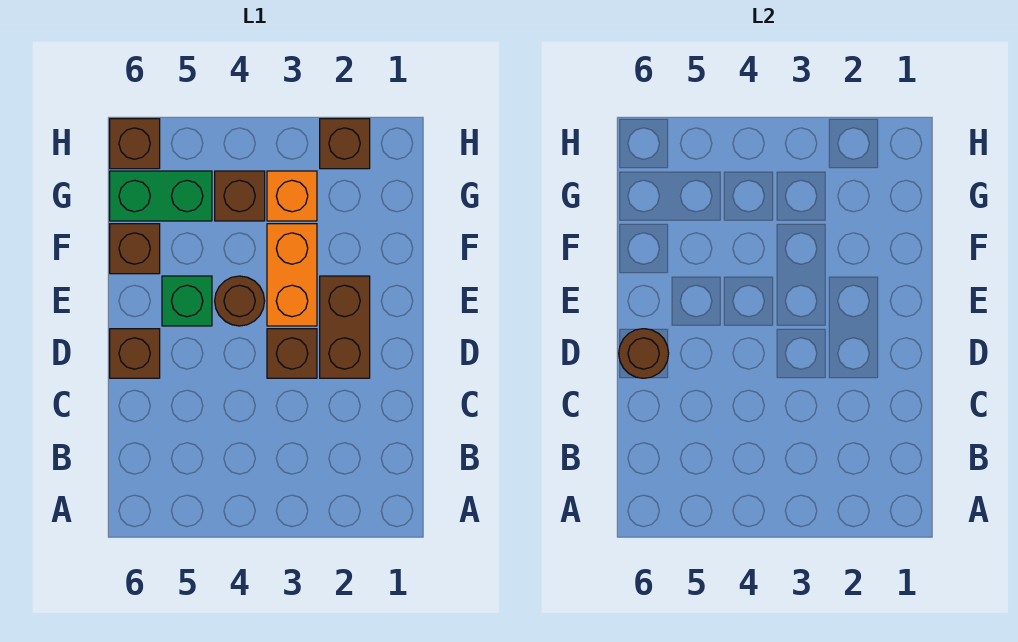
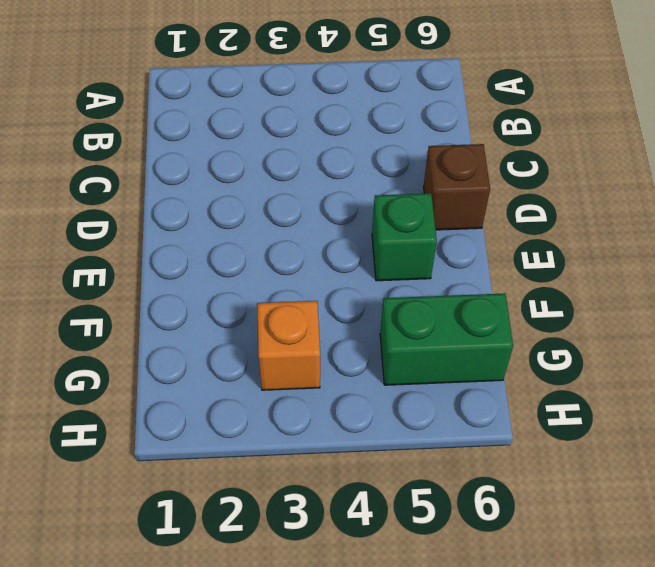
none -> brown 1x2 brick [320,276,370,378]
none -> brown 1x1 brick [267,329,317,378]
none -> orange 1x2 brick [267,224,317,326]

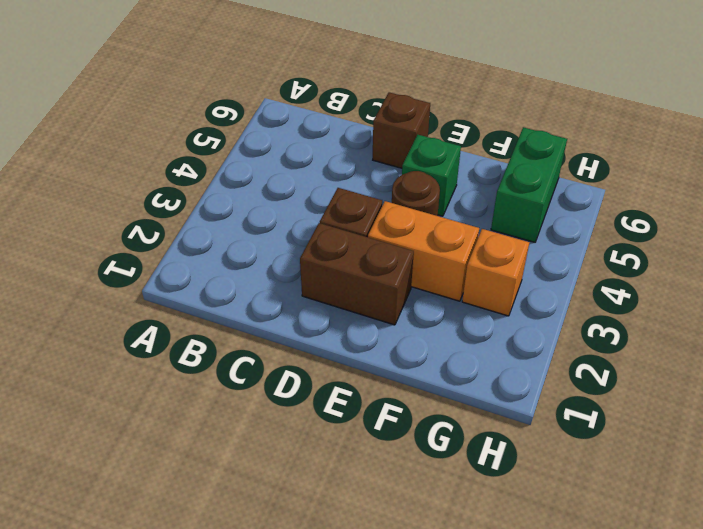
none -> brown 1x1 brick [110,224,160,274]
none -> brown 1x1 brick [215,171,265,221]
none -> brown 1x1 brick [320,119,370,169]

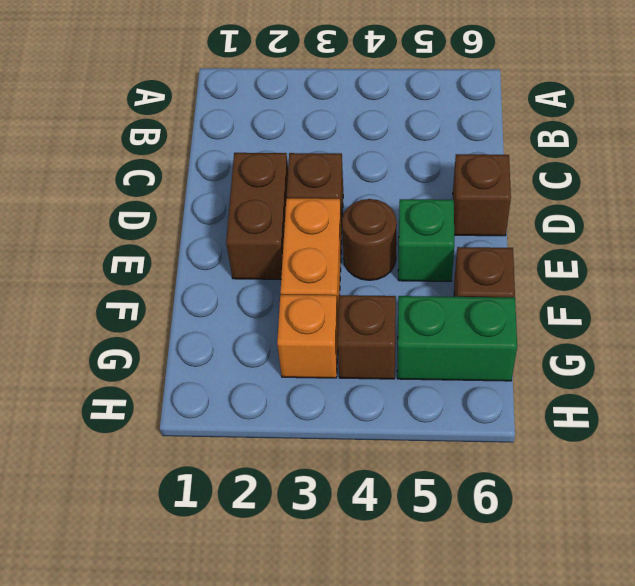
none -> brown 1x1 brick [320,119,370,169]
none -> brown 1x1 brick [110,119,160,169]
none -> brown 1x1 round brick [619,329,669,378]

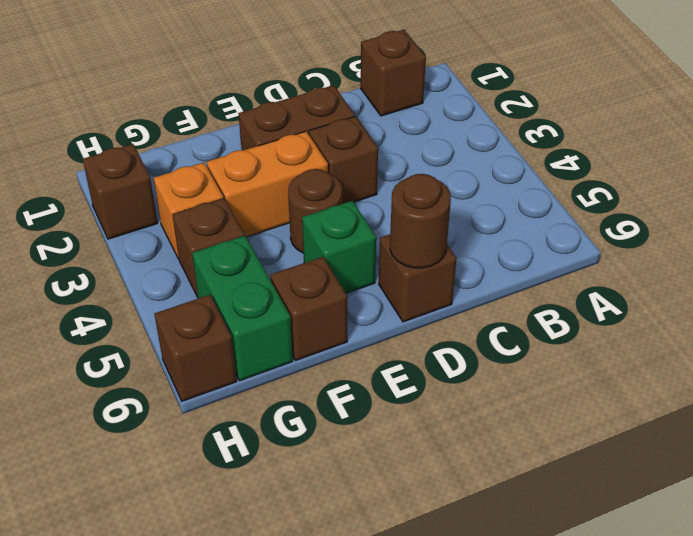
brown 1x1 brick [361,30,426,116] -> none

